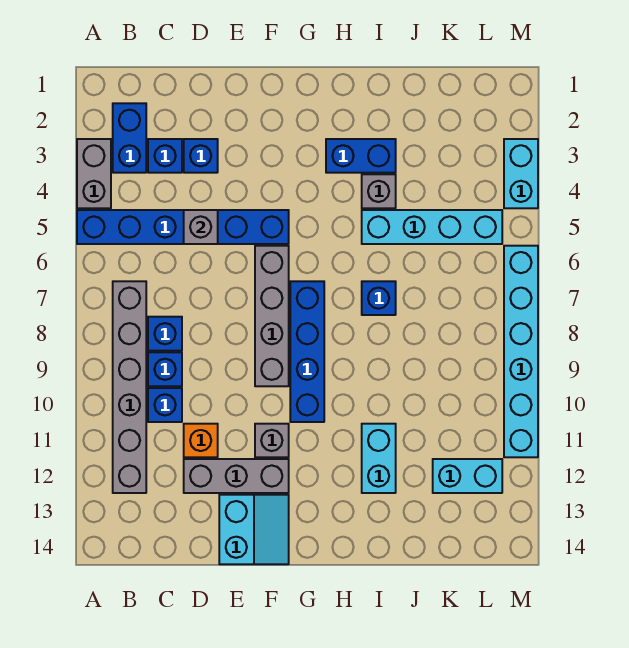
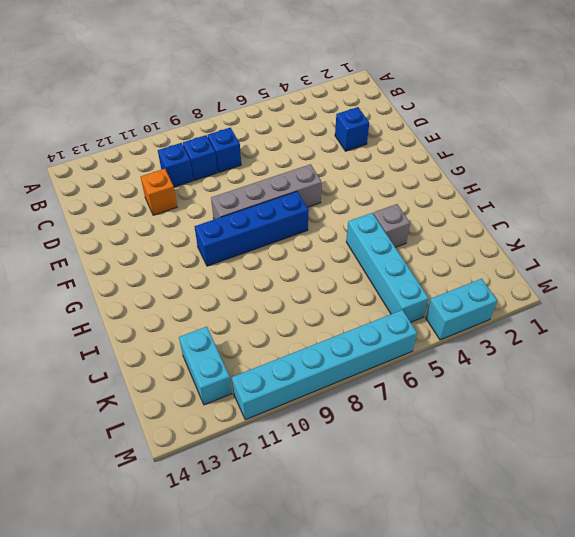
none -> grey 1x2 brick [77,139,111,208]
none -> blue 1x6 brick [77,210,289,244]
none -> blue 1x2 brick [113,103,146,173]

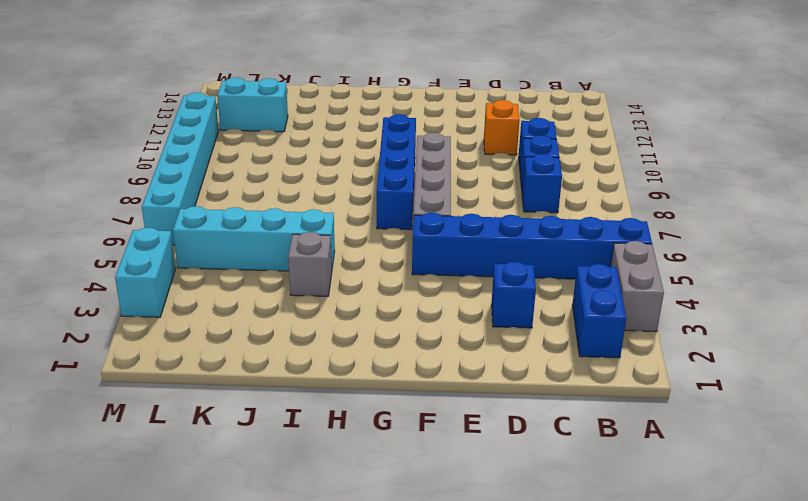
none -> grey 1x6 brick [113,281,146,493]
none -> blue 1x1 brick [148,139,182,173]
none -> grey 1x3 brick [184,459,289,493]

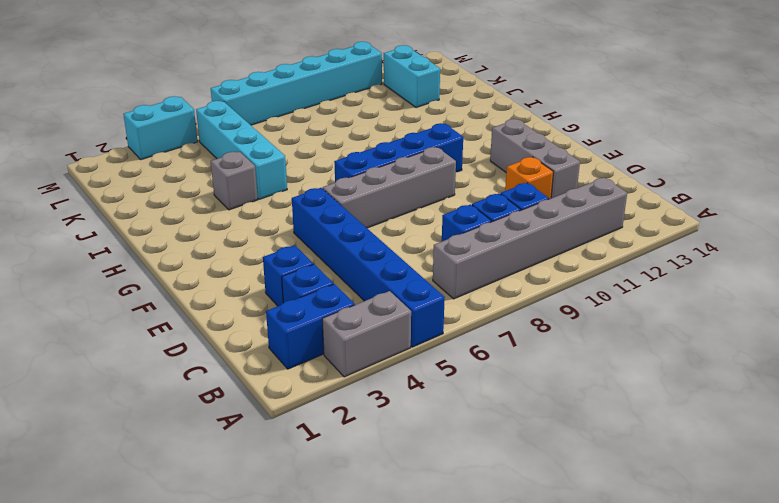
none -> cyan 2x2 slope [219,495,289,564]
none -> grey 1x1 brick [255,424,289,457]
none -> blue 1x2 brick [326,139,396,173]

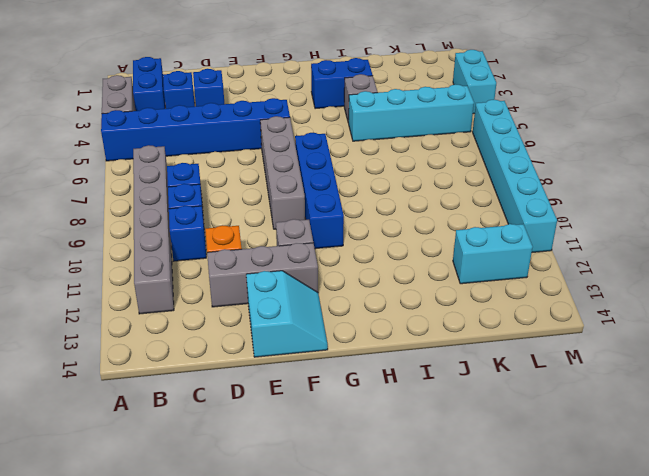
none -> blue 1x1 brick [362,281,396,315]
none -> cyan 1x2 brick [362,424,396,493]
none -> grey 1x1 brick [184,210,218,244]

